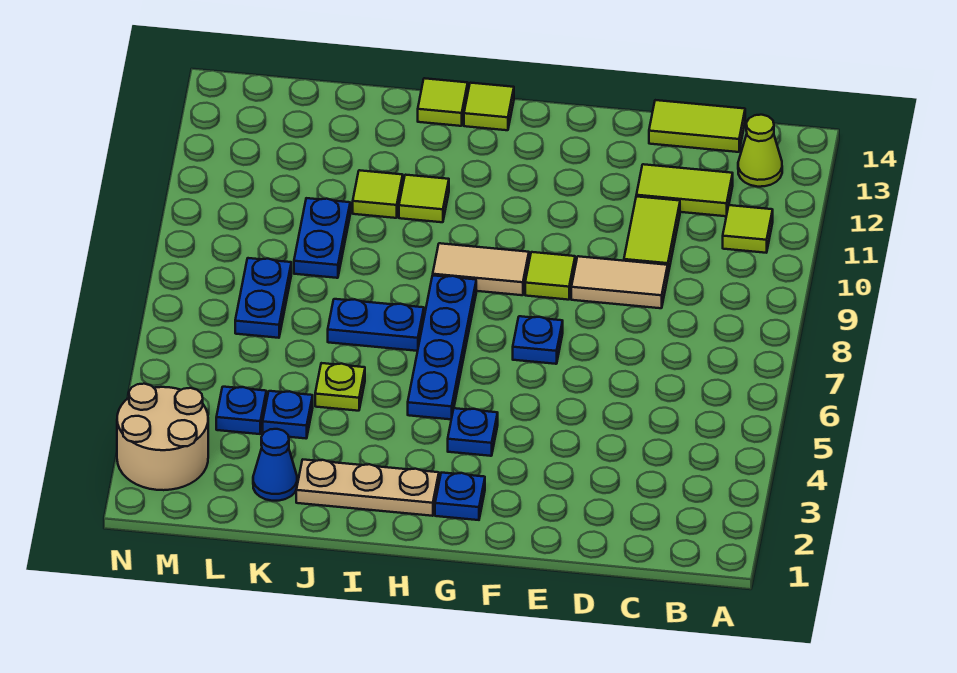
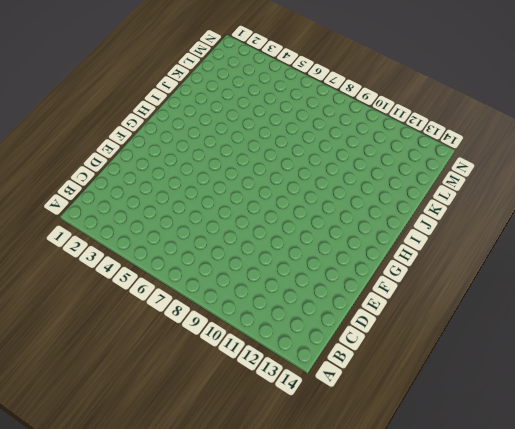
none -> lime 1x1 tile [723,205,773,253]
none -> lime 1x1 cone [738,115,782,187]
none -> lime 1x2 tile [636,164,733,216]

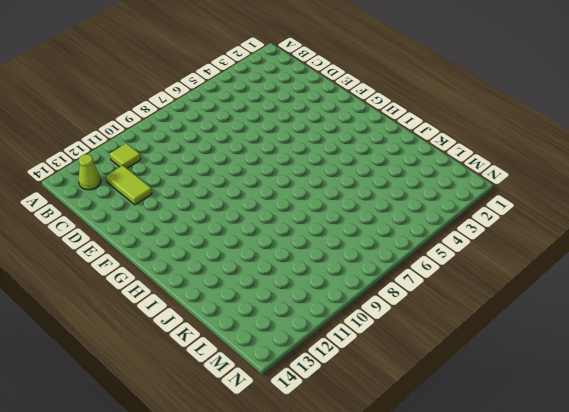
none -> lime 1x2 tile [649,100,745,152]
none -> tan 1x2 tile [571,256,668,308]
none -> lime 1x2 tile [624,196,680,273]

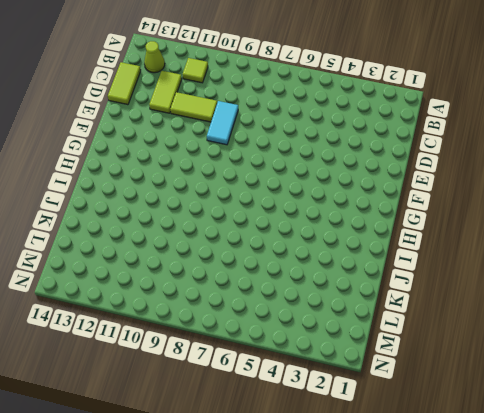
cyan 1x2 tile [207,101,238,145] -> tan 1x2 tile [571,256,668,308]
none -> blue 1x1 plate [513,316,563,364]
none -> lime 1x1 tile [525,252,575,300]
none -> blue 1x1 plate [435,473,485,520]

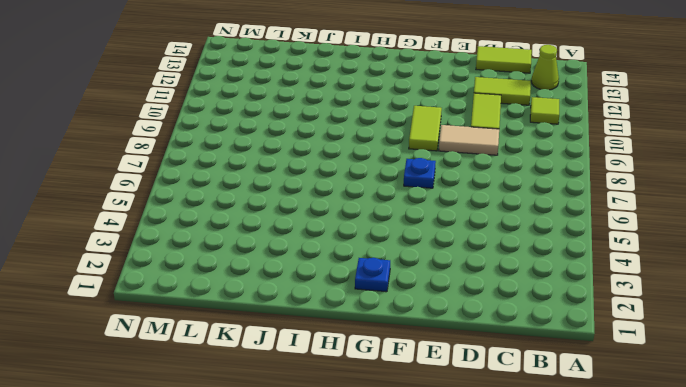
lime 1x2 tile [409,106,442,151] -> lime 1x1 tile [525,252,575,300]
none -> blue 1x1 plate [448,408,498,456]
none -> tan 1x2 tile [433,243,529,295]
none -> tan 1x3 plate [296,460,439,516]

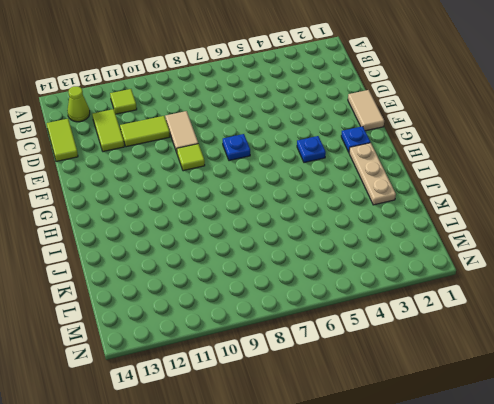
tan 1x2 tile [348,90,384,131] -> tan 1x2 tile moved to [433,243,529,295]
none -> blue 1x4 plate [408,275,476,419]
none -> lime 1x1 tile [464,83,514,130]
none -> blue 1x2 plate [328,299,424,351]

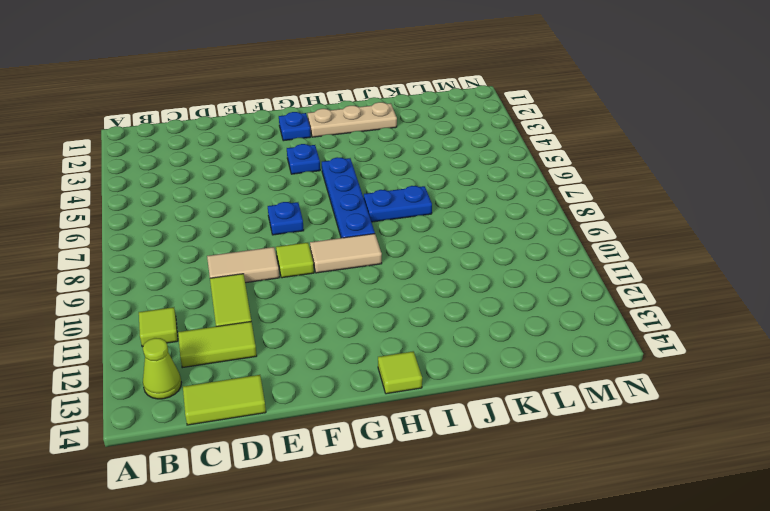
none -> lime 1x1 tile [399,175,449,222]
none -> lime 1x1 tile [418,78,468,126]
none -> lime 1x1 plate [315,363,365,411]

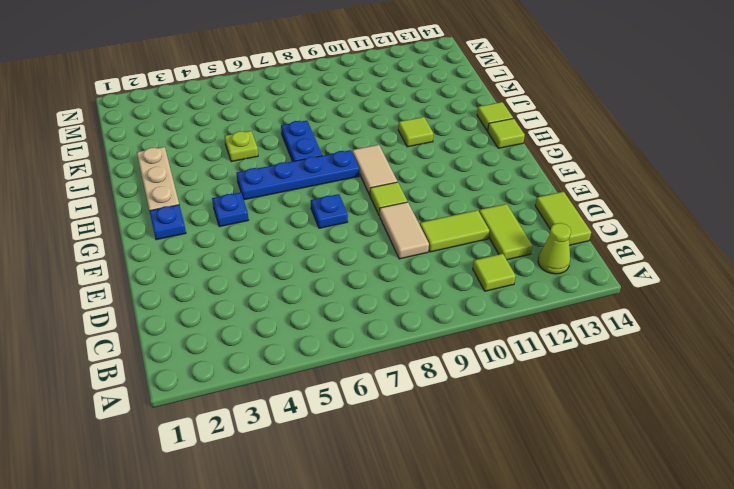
none -> lime 1x1 tile [353,170,403,218]
none -> blue 1x1 cone [253,429,297,501]
none -> blue 1x1 plate [263,391,313,438]

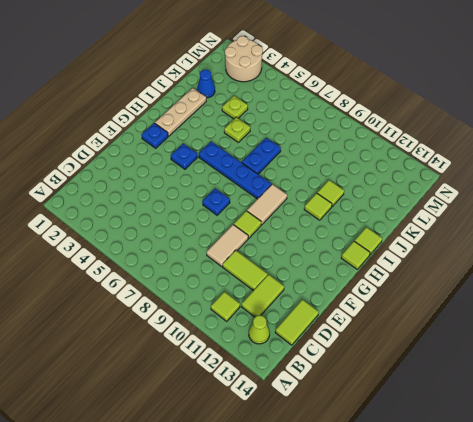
lime 1x1 plate [222,96,248,119] -> blue 1x1 plate [263,391,313,438]
none -> blue 1x2 plate [294,198,350,278]
none -> blue 1x1 plate [216,387,266,434]
none -> blue 1x2 plate [235,258,291,338]

